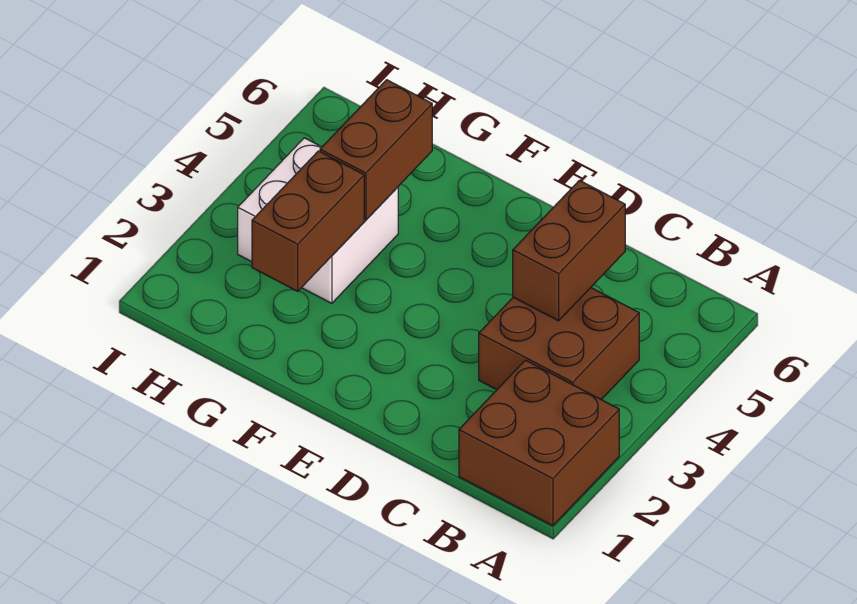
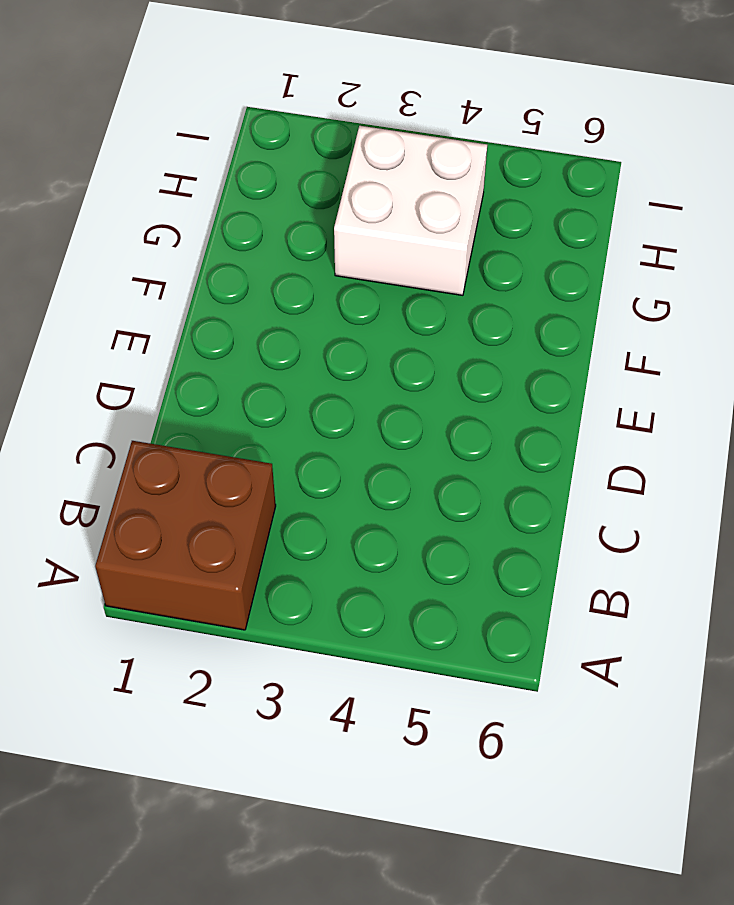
none -> brown 2x2 brick [479,288,639,400]
none -> brown 1x2 brick [513,180,625,321]

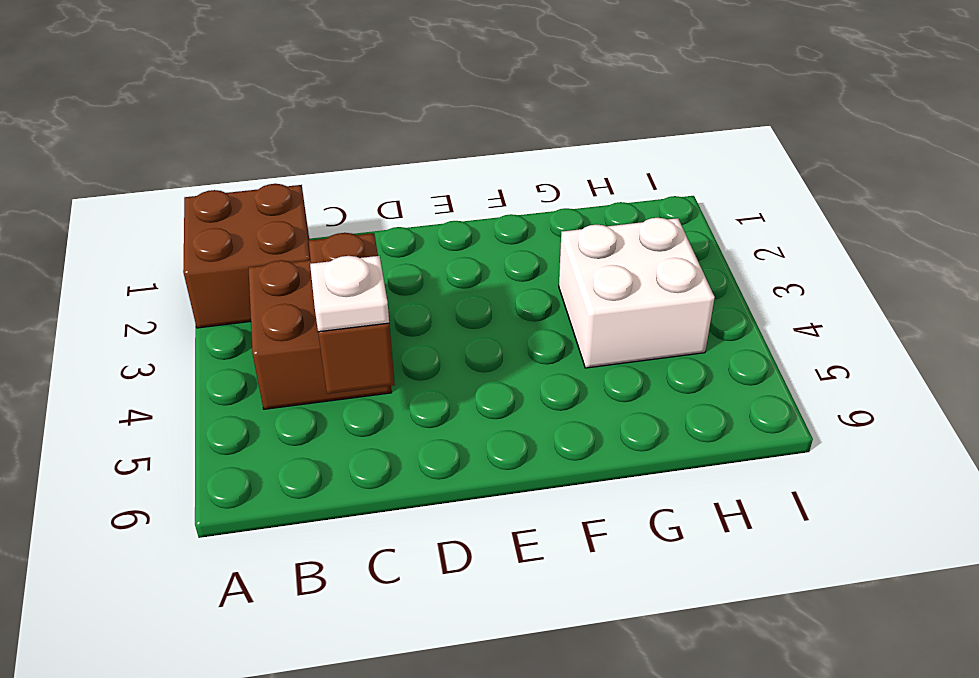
white 1x1 plate [310,256,389,332] -> none
none -> brown 1x2 brick [252,151,364,291]
none -> brown 1x2 brick [320,80,432,220]

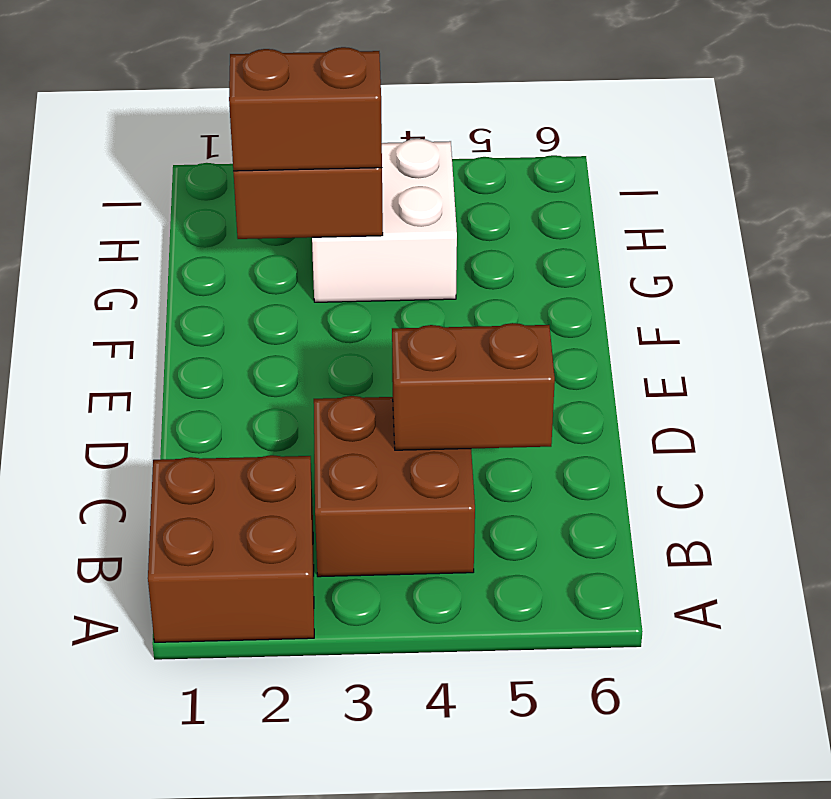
brown 1x2 brick [229,47,382,171] -> brown 1x2 brick moved to [320,80,432,220]

